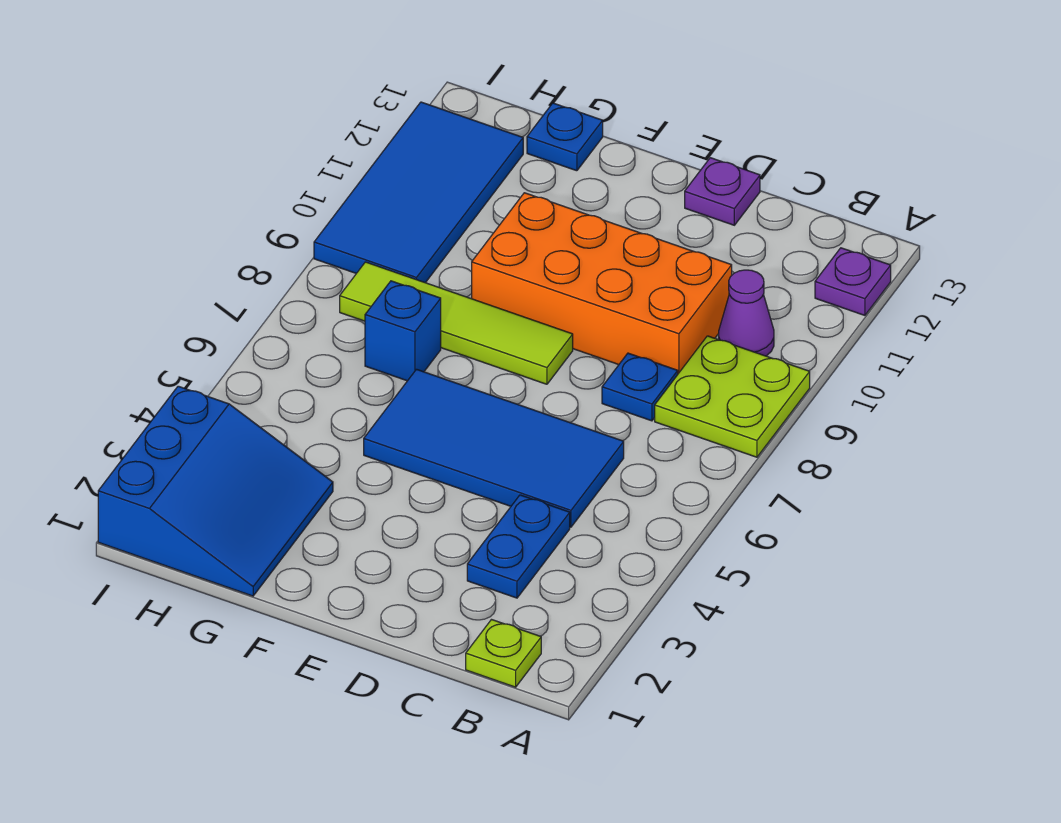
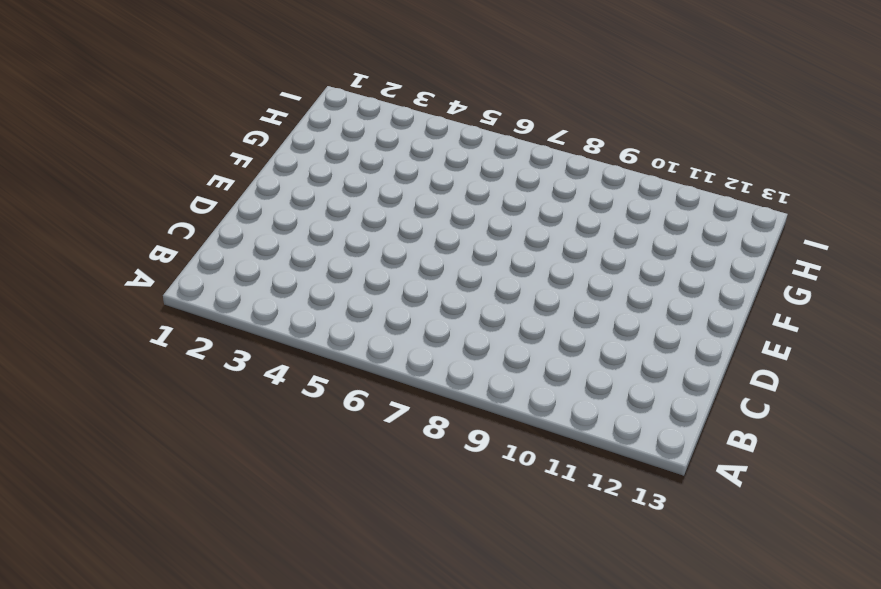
none -> lime 2x2 plate [655,336,810,457]
none -> purple 1x1 plate [815,248,891,315]
none -> lime 1x1 plate [466,620,541,687]

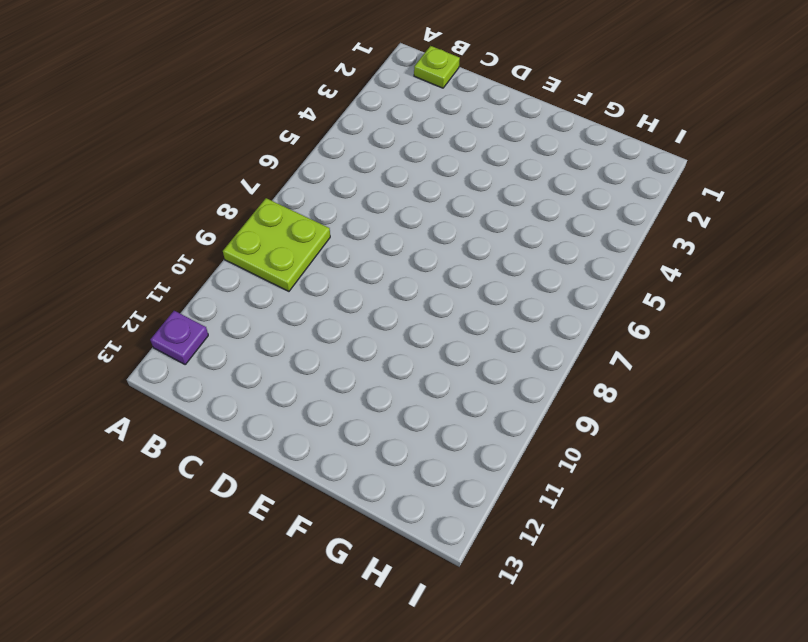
none -> purple 1x1 cone [719,270,774,356]
none -> blue 1x2 plate [467,495,570,598]
none -> blue 2x4 tile [364,369,624,527]

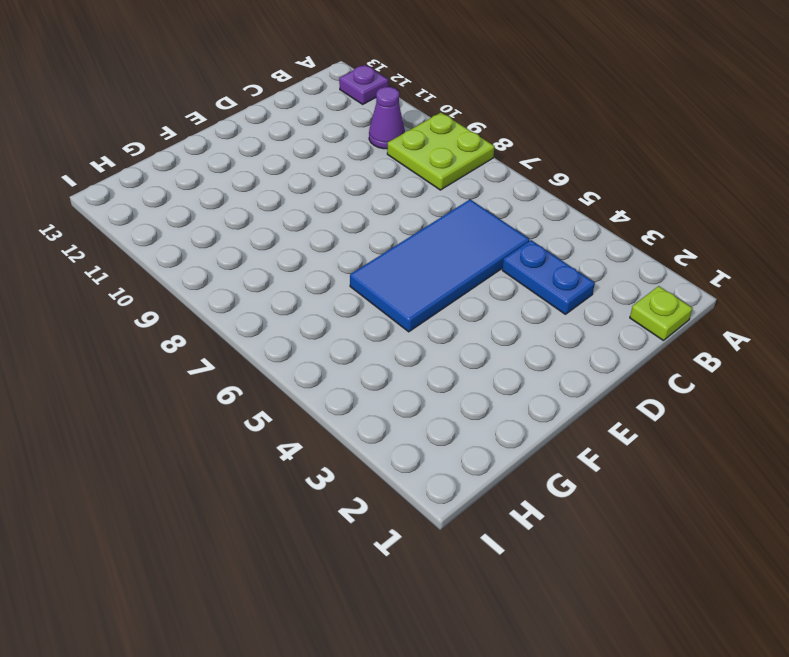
none -> blue 1x1 plate [602,353,678,421]
none -> orange 2x4 brick [472,193,732,374]
none -> purple 1x1 plate [685,158,760,225]

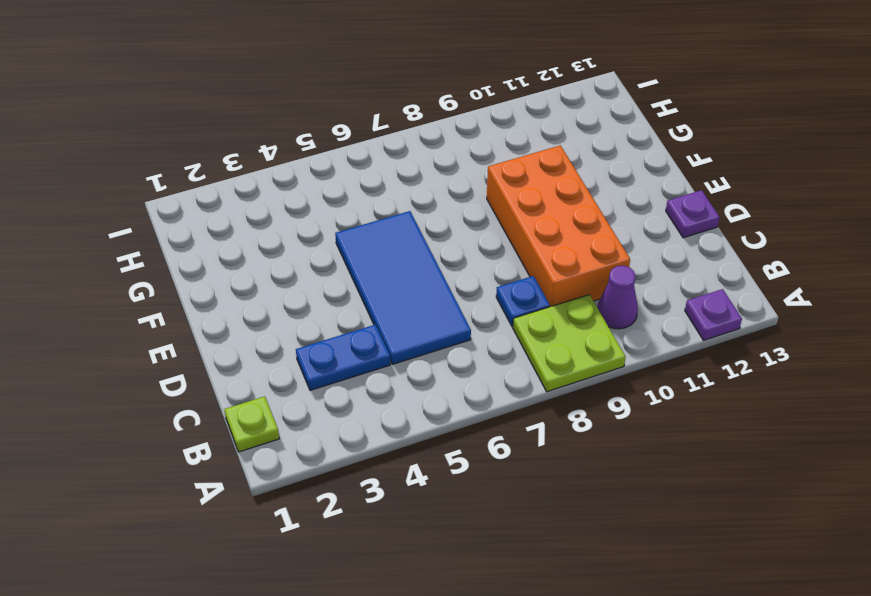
none -> lime 1x4 tile [340,262,573,384]
none -> blue 3x3 slope [98,386,333,596]
none -> blue 1x1 brick [365,281,441,381]

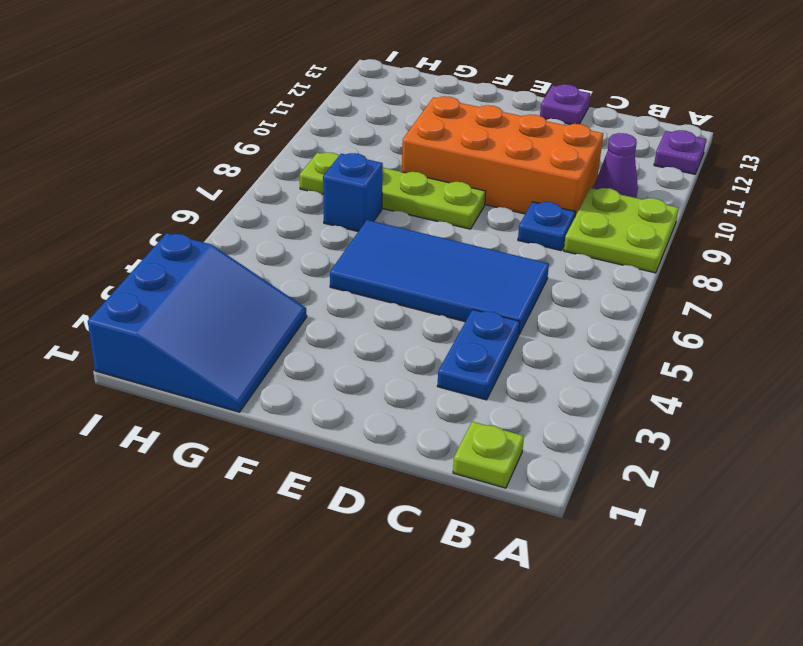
lime 1x4 plate [300,152,486,229] -> lime 1x4 tile [340,262,573,384]
none -> blue 1x1 plate [527,103,603,171]
none -> blue 2x4 tile [314,102,523,283]

